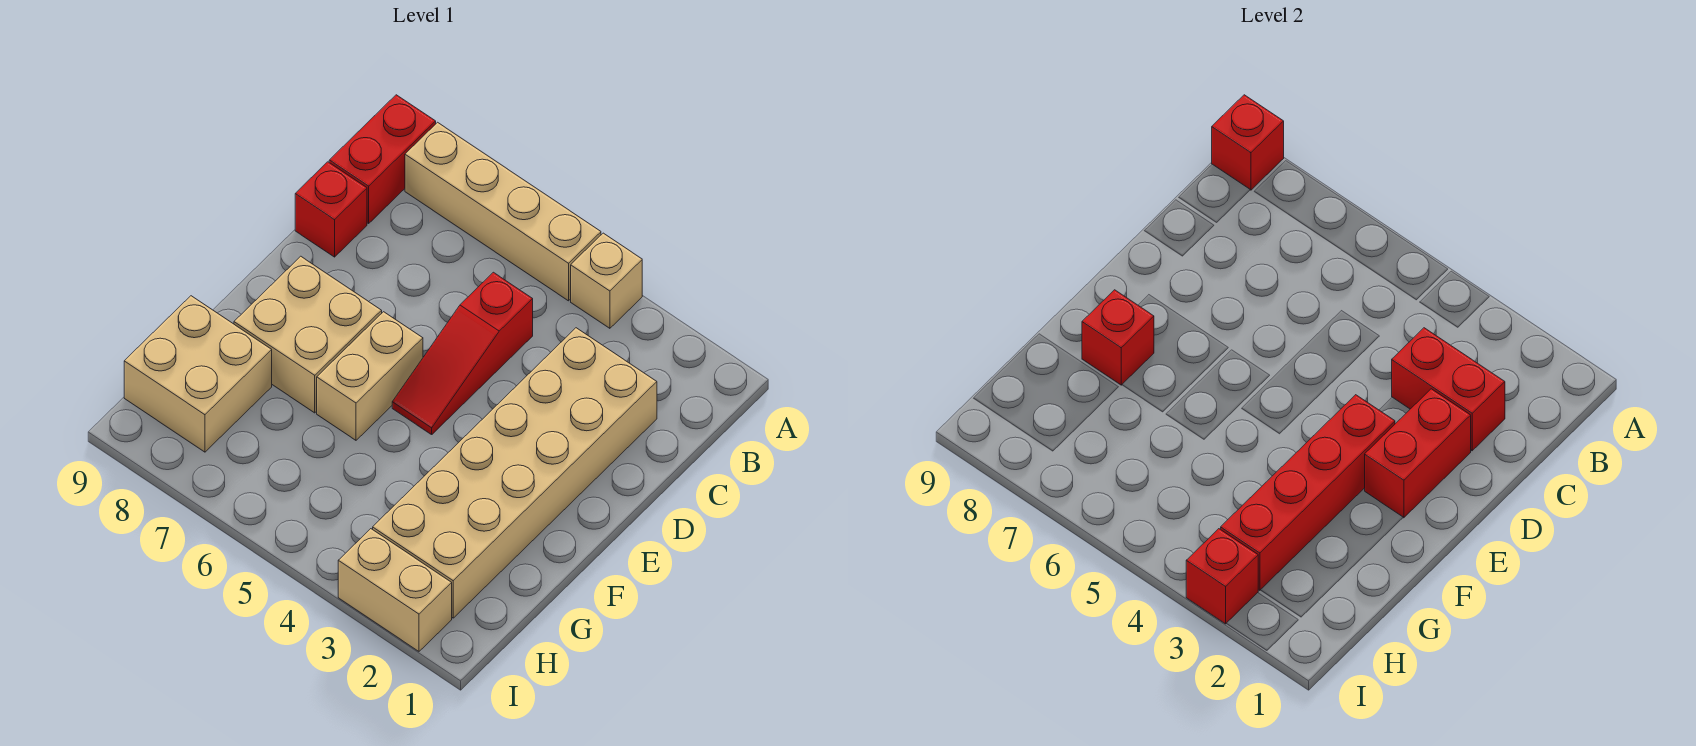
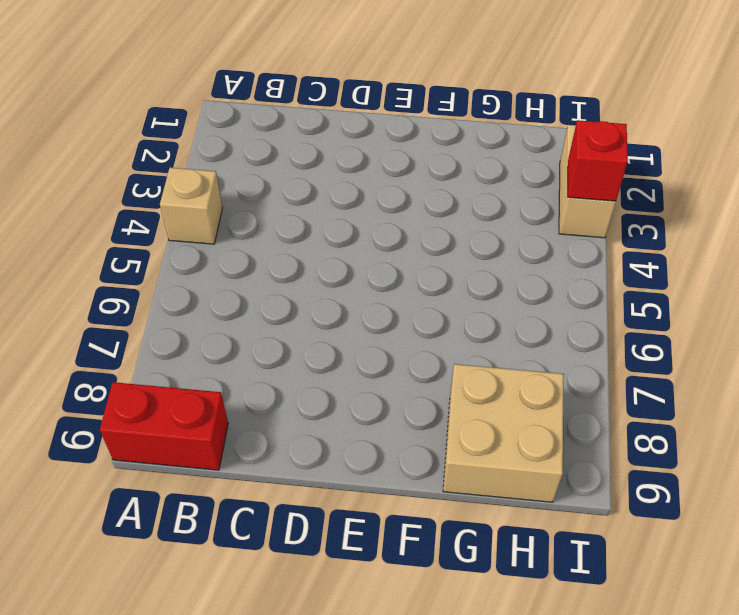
none -> tan 1x4 brick [405,122,601,301]
none -> tan 2x6 brick [373,328,657,618]
none -> red 1x3 slope [392,272,533,435]

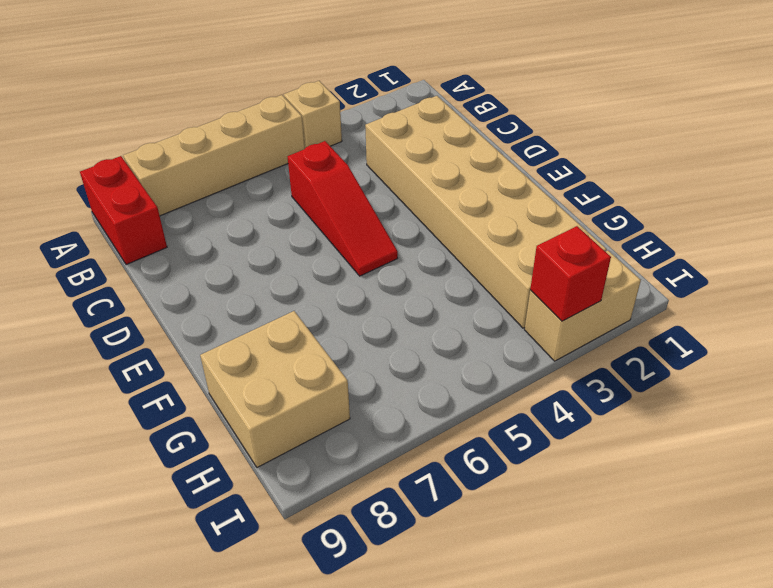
none -> red 1x1 brick [295,162,367,257]
none -> tan 1x2 brick [317,312,423,440]
none -> tan 2x2 brick [234,256,382,413]

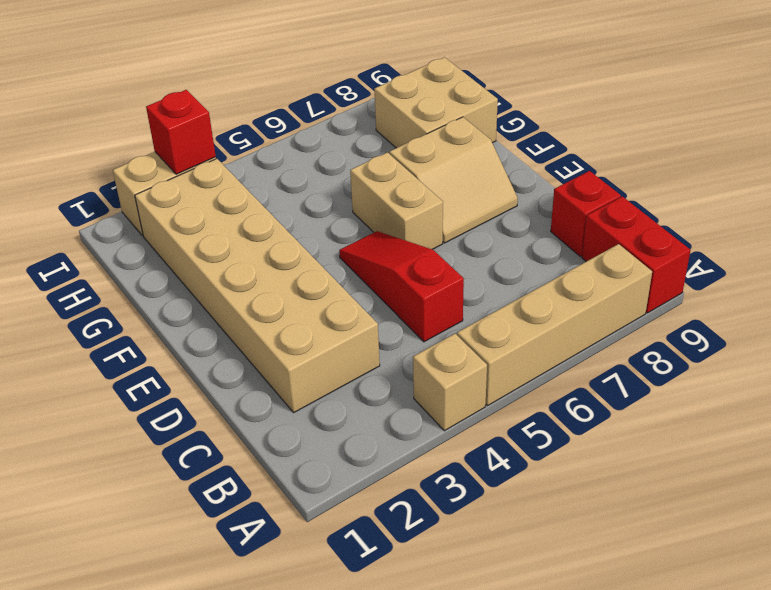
tan 2x2 slope [389,117,518,243] -> tan 2x2 brick [234,256,382,413]
none -> red 1x1 brick [1212,95,1284,190]
none -> red 1x2 brick [1392,328,1505,451]
none -> red 1x2 brick [1365,389,1471,518]

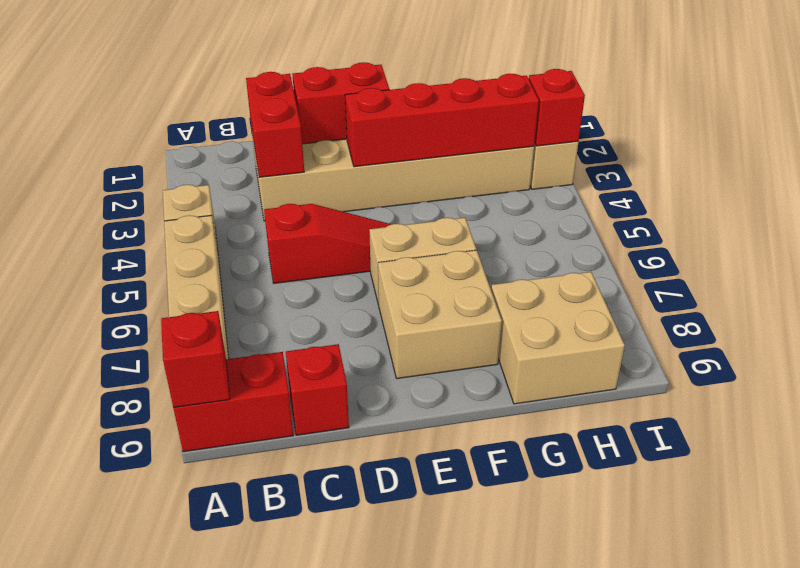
none -> red 1x1 brick [1082,290,1154,385]

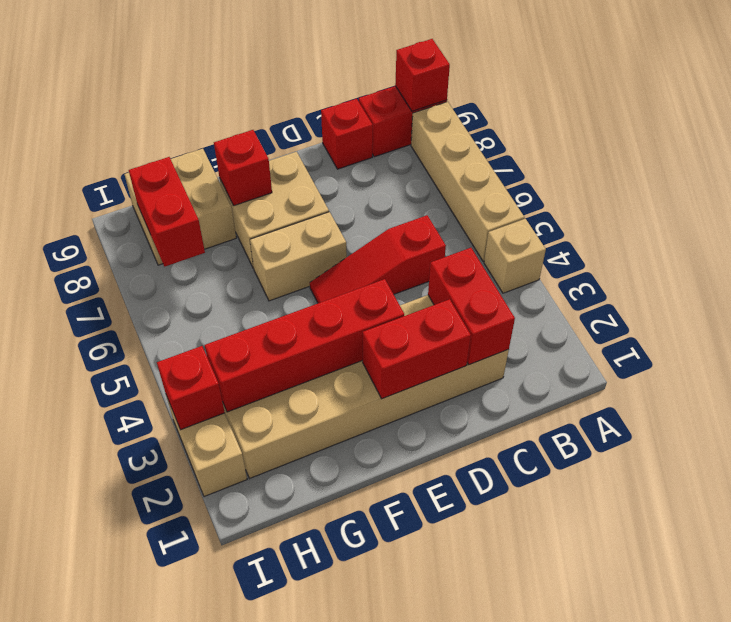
red 1x2 brick [129,157,205,267] -> none

